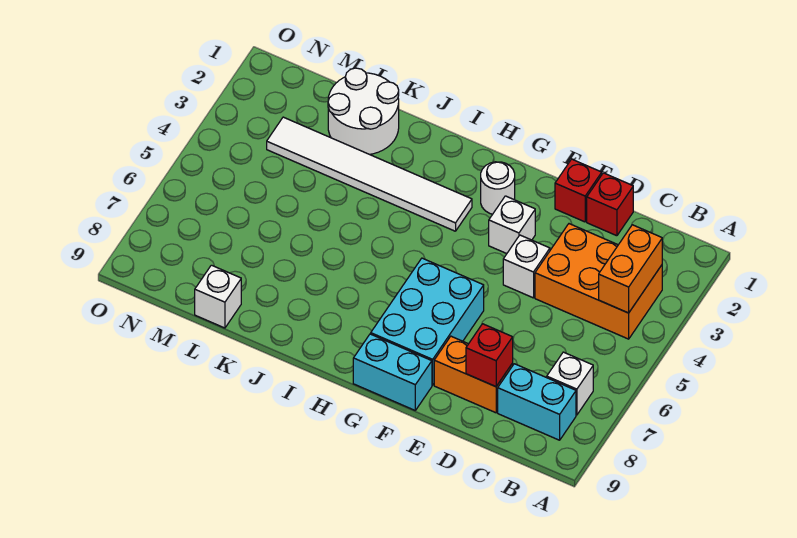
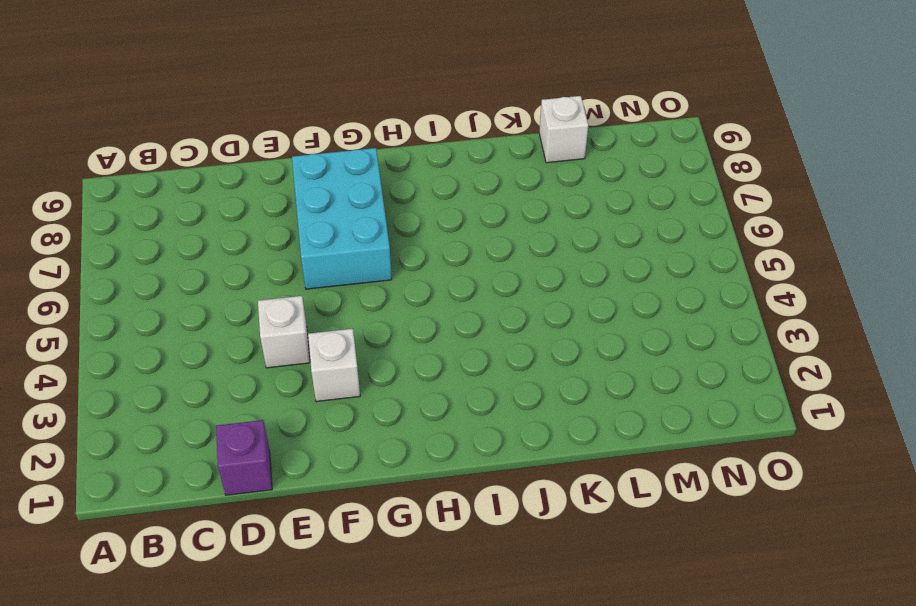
purple 1x1 brick [216,420,272,495] -> red 1x1 brick [587,173,633,236]
none -> orange 2x3 brick [535,224,662,339]
none -> white 1x1 brick [547,352,593,415]
none -> cyan 1x2 brick [498,364,576,440]

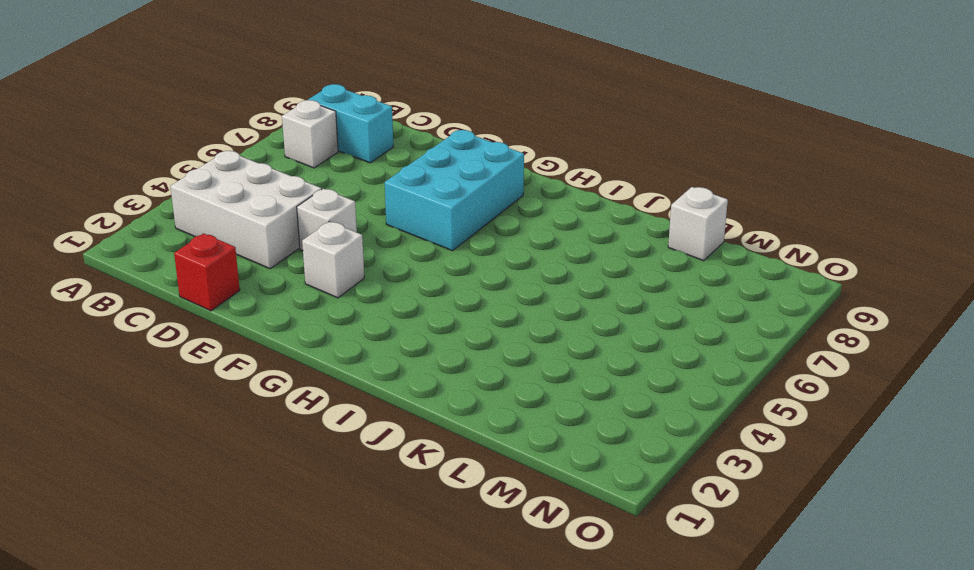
white 2x3 brick [170,151,322,269] -> orange 2x3 brick [535,224,662,339]
none -> orange 1x2 brick [434,336,513,413]
none -> red 1x1 brick [555,159,602,222]
none -> cyan 1x2 brick [353,334,432,410]

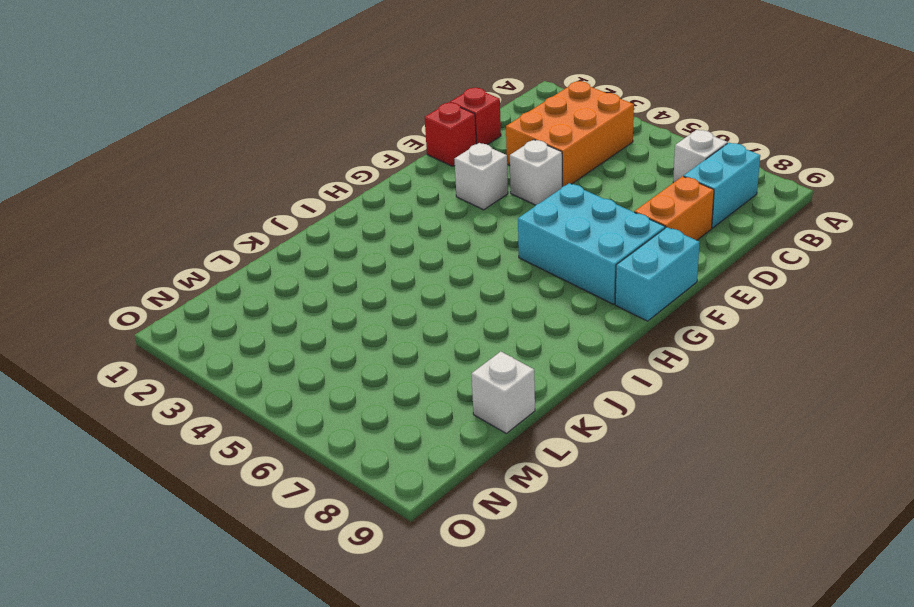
none -> white 1x1 round brick [481,162,515,214]
none -> white 1x6 tile [267,117,472,231]
none -> white 2x2 round brick [328,68,399,154]

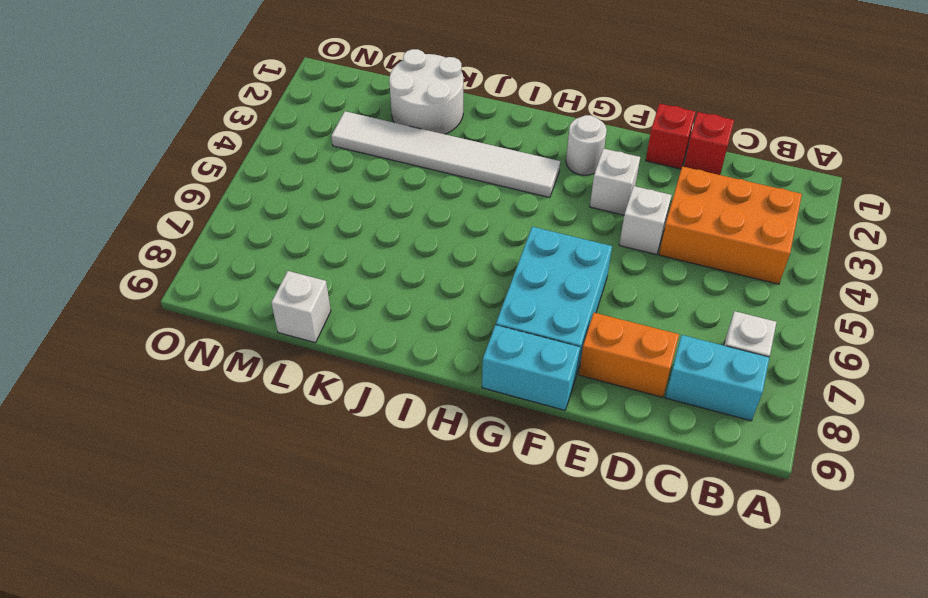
none -> orange 1x2 brick [599,225,662,313]
none -> red 1x1 brick [466,324,513,387]

